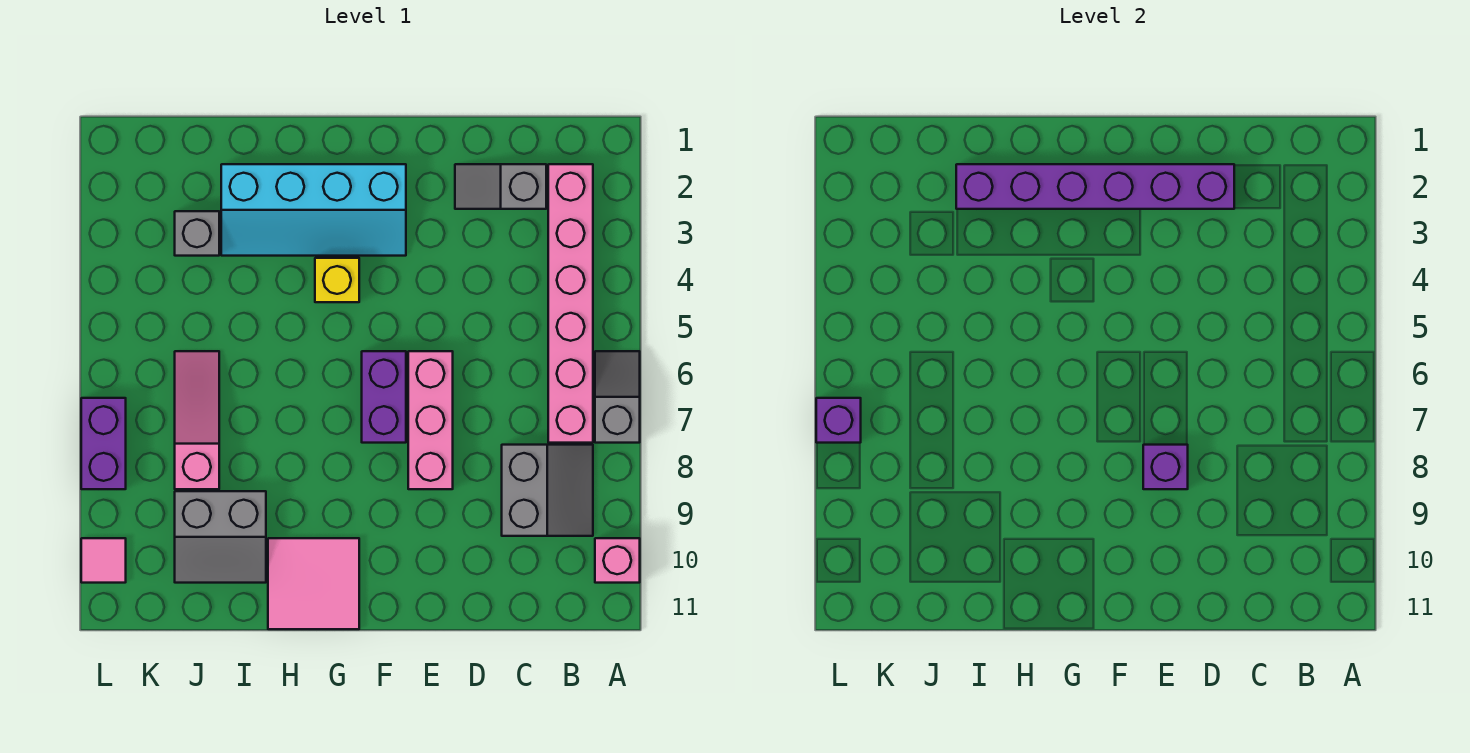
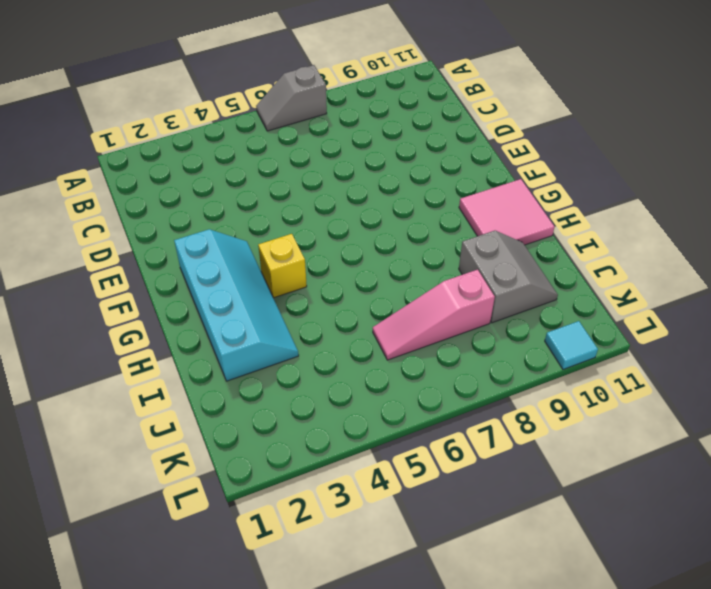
cyan 1x1 tile [545,321,598,369] -> pink 1x1 tile [81,538,126,583]
none -> pink 1x1 brick [595,538,640,583]
none -> pink 1x6 brick [548,164,593,443]
none -> grey 2x2 slope [502,445,593,536]

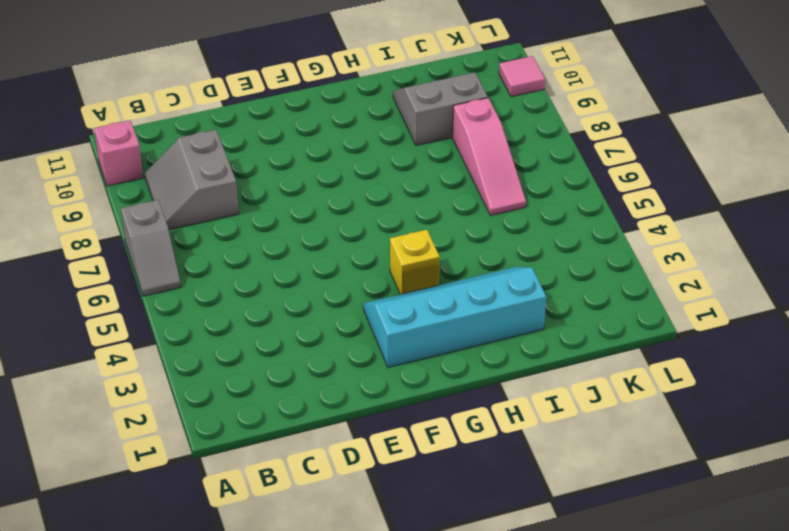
none -> pink 1x6 brick [548,164,593,443]
none -> grey 1x2 slope [455,164,546,209]
none -> pink 1x3 brick [408,351,453,489]

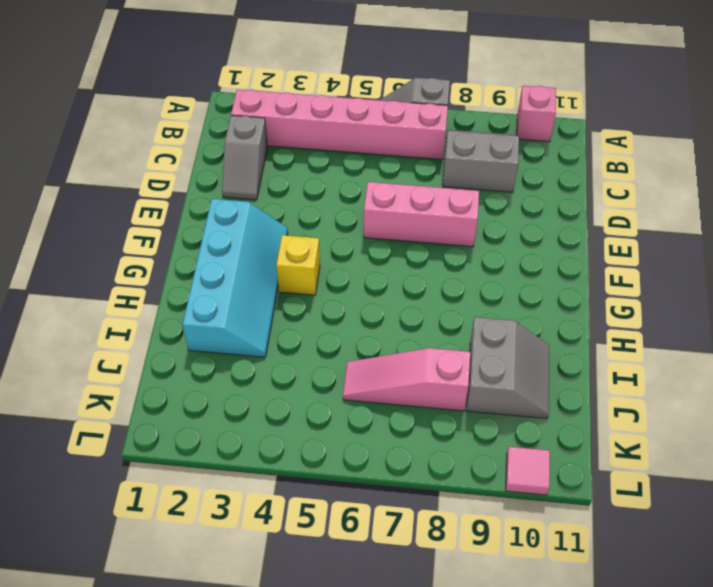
none -> purple 1x2 brick [362,351,406,443]
none -> pink 2x2 tile [268,538,359,629]
none -> grey 1x1 brick [175,211,219,256]

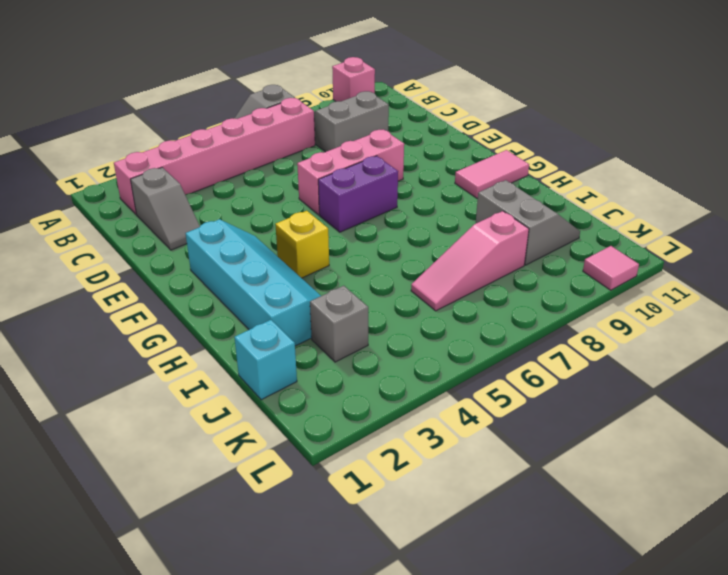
pink 1x2 tile [455,150,529,198] -> pink 2x2 tile [268,538,359,629]
cyan 1x1 brick [234,320,297,400] -> none
none -> purple 1x2 brick [81,398,126,489]
none -> purple 1x6 brick [956,164,1234,209]
none -> purple 1x1 brick [1143,445,1188,489]

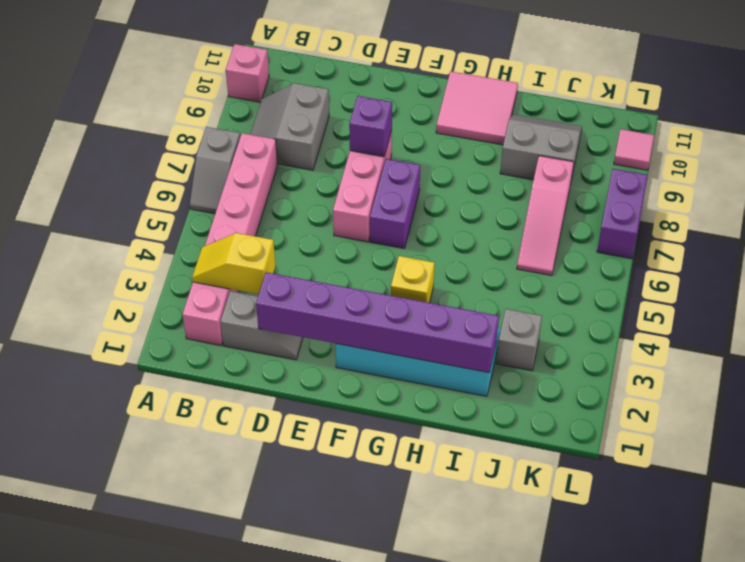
yellow 1x2 slope [192,233,275,294] -> none
none -> purple 1x1 brick [816,398,861,443]

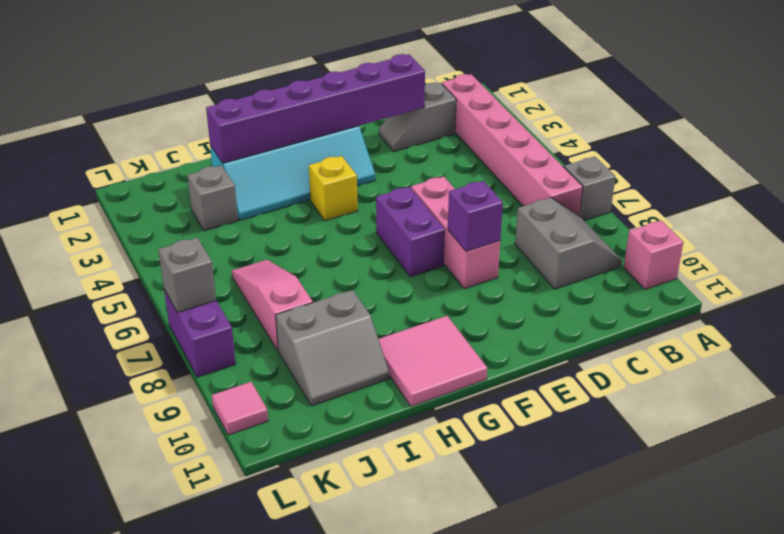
grey 1x1 brick [158,238,216,312] -> purple 1x1 brick [816,398,861,443]

